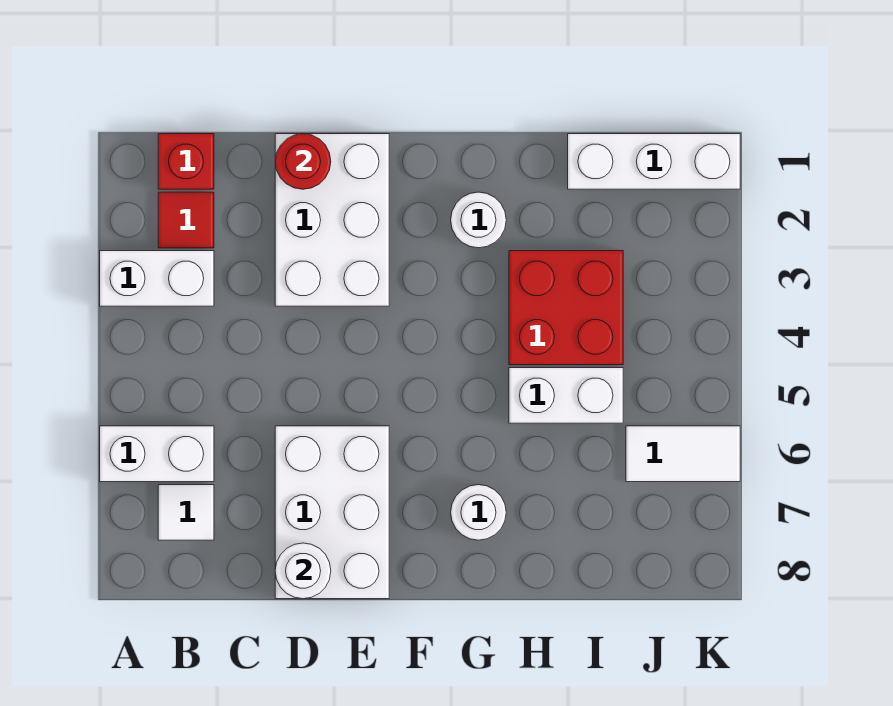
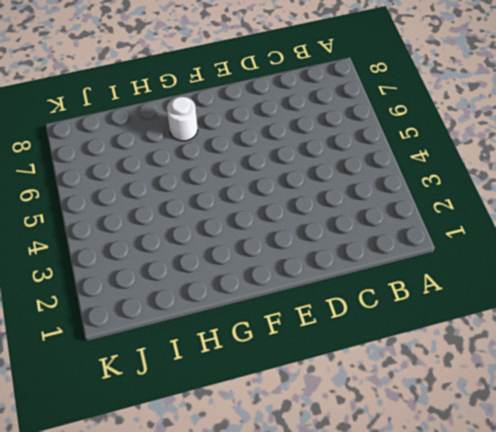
none -> white 1x2 brick [100,251,214,306]
none -> white 1x2 brick [100,426,214,482]
none -> red 1x1 brick [158,134,214,189]

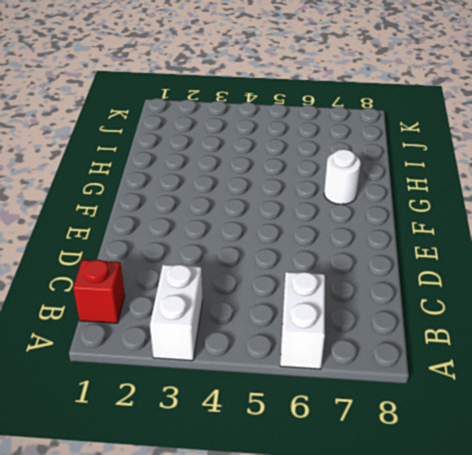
none -> red 1x1 tile [158,192,214,248]
none -> white 1x1 tile [158,485,214,540]
none -> white 2x3 brick [275,134,389,306]

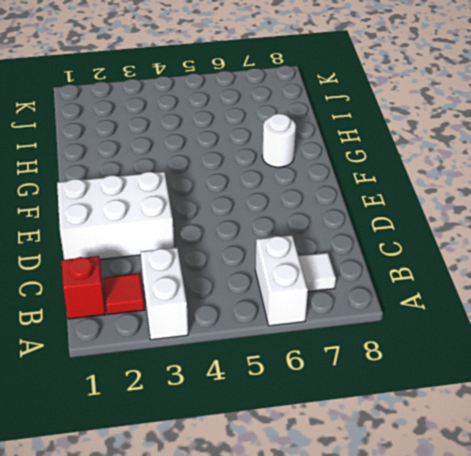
none -> white 2x3 brick [275,426,389,599]
none -> white 1x1 round brick [451,192,506,248]
none -> red 2x2 brick [509,251,623,365]

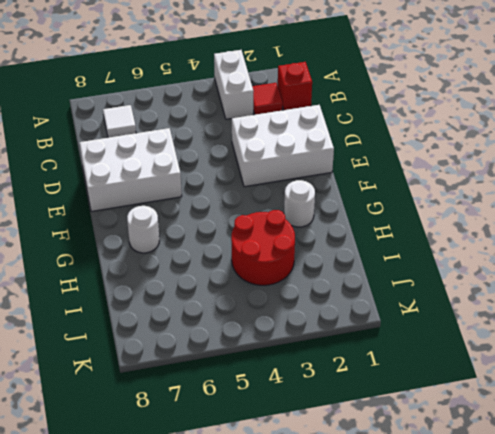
red 2x2 round brick [231,210,295,285] -> red 2x2 brick [509,251,623,365]
none -> white 1x2 brick [100,426,214,482]
none -> white 1x2 brick [509,368,623,423]
none -> white 1x3 brick [568,134,740,189]

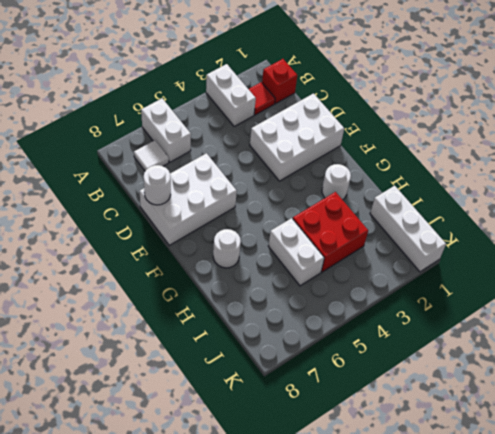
none -> white 1x2 tile [626,426,740,482]
none -> red 1x1 round brick [275,134,331,189]

